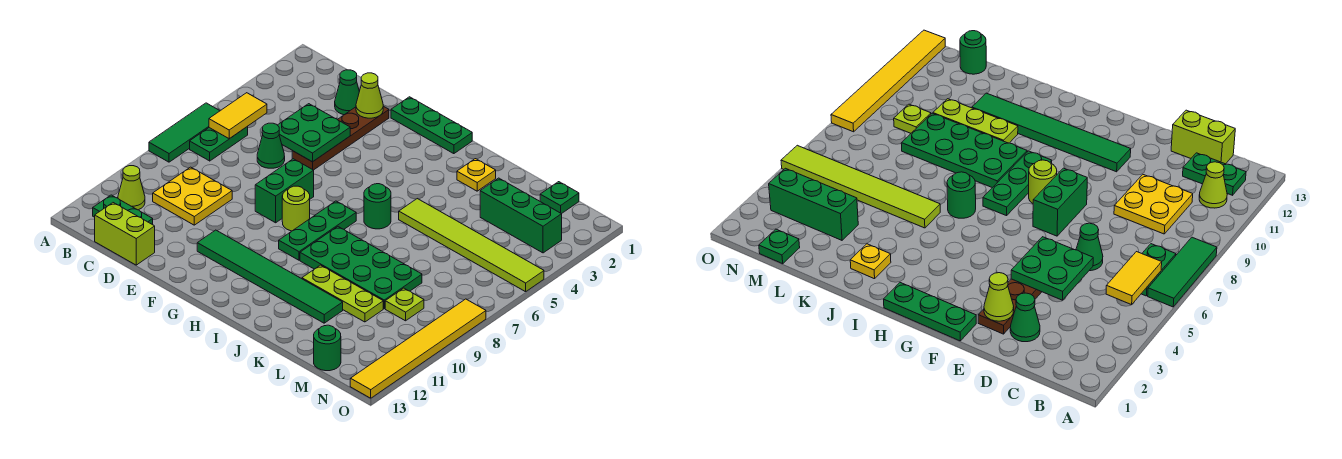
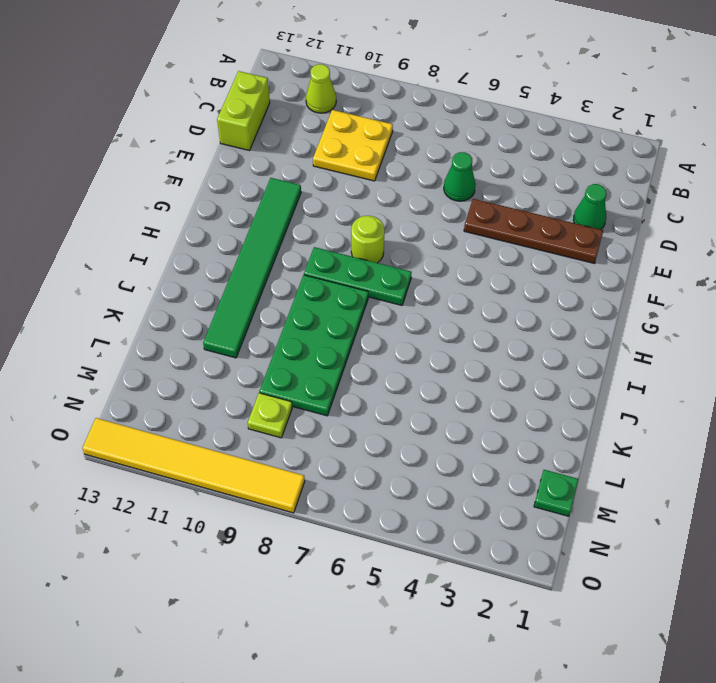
none -> green 1x3 tile [149,103,220,162]
none -> green 1x2 plate [190,127,248,161]
none -> green 1x2 plate [93,195,153,225]

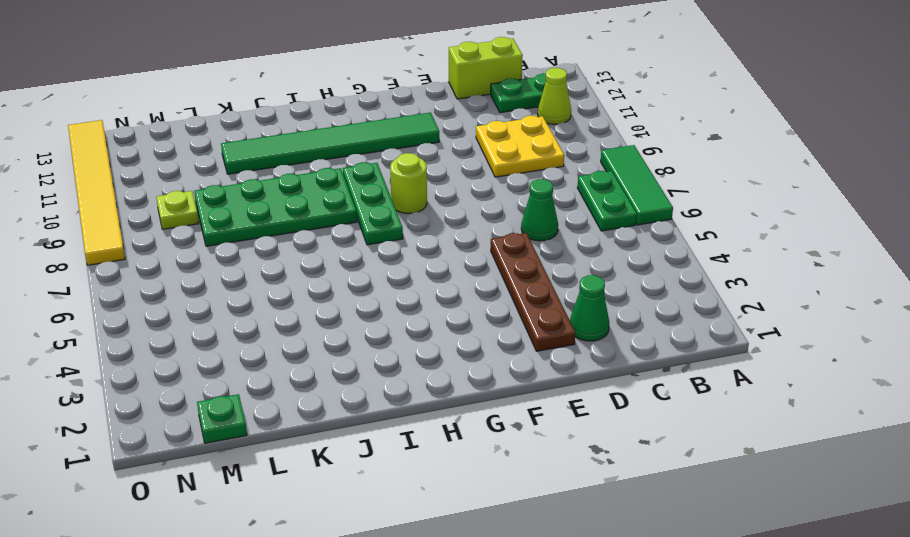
none -> green 1x3 plate [391,97,472,154]
none -> green 1x2 brick [255,159,314,223]
none -> green 1x1 round brick [364,184,391,229]

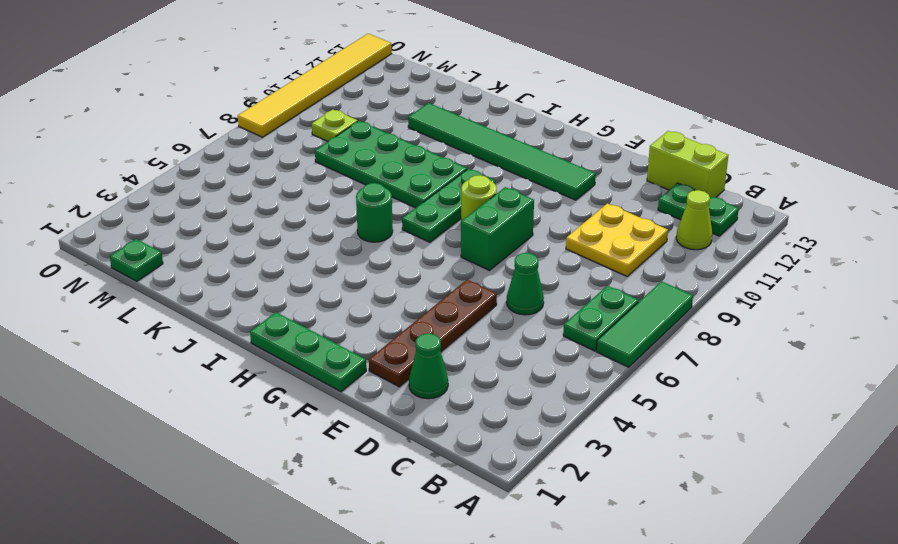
none -> yellow 1x1 plate [457,159,496,191]
none -> lime 1x6 tile [399,199,544,292]
none -> lime 1x3 plate [302,265,383,322]

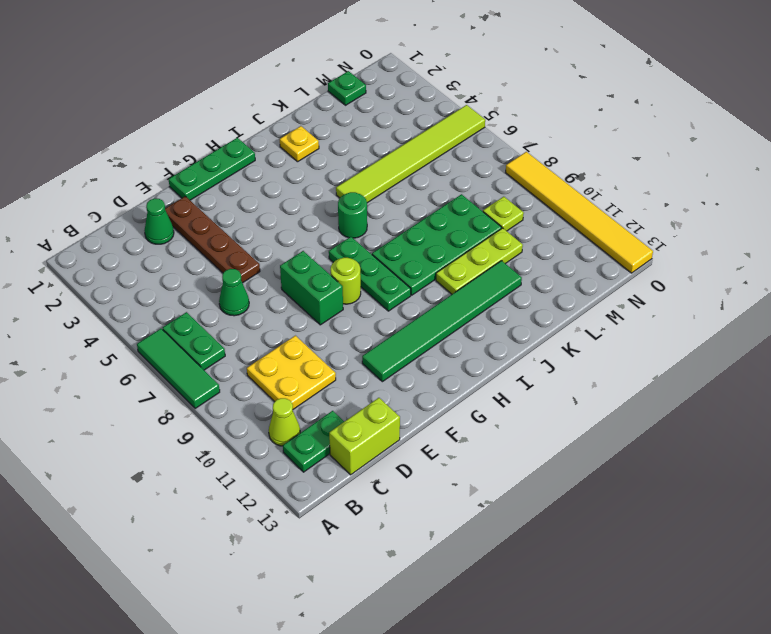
none -> green 1x3 brick [480,178,562,253]
none -> green 1x1 round brick [314,325,341,371]
none -> yellow 1x2 tile [209,93,267,139]

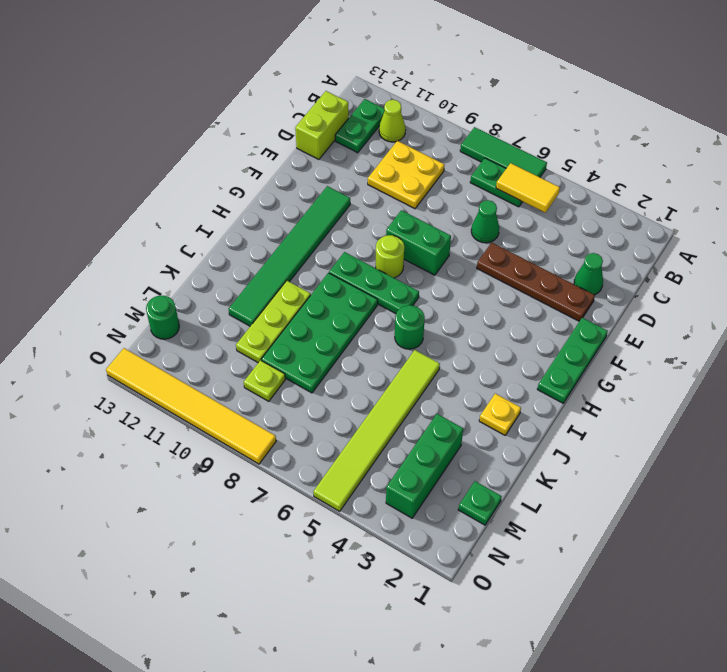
none -> green 2x2 plate [278,104,350,162]
none -> lime 1x1 cone [356,73,383,118]

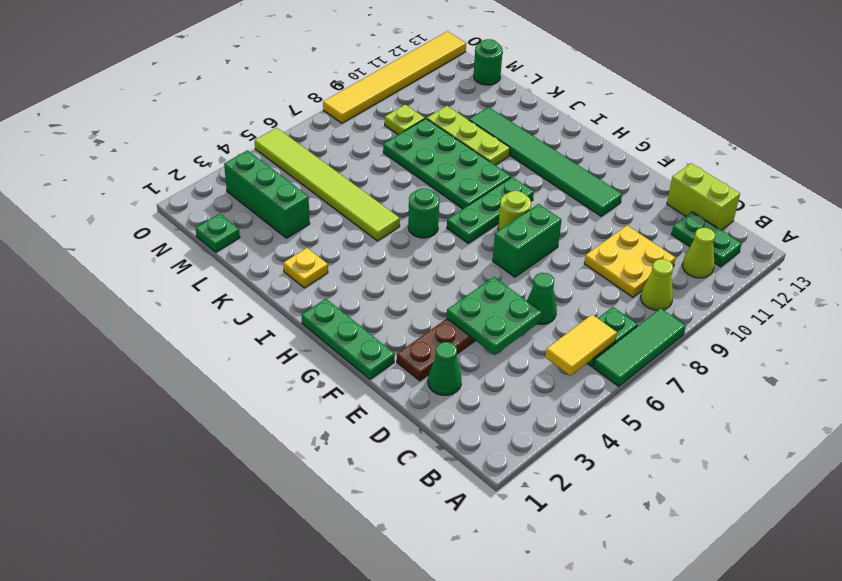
lime 1x1 cone [641,259,673,310] -> lime 1x1 cone moved to [356,73,383,118]

